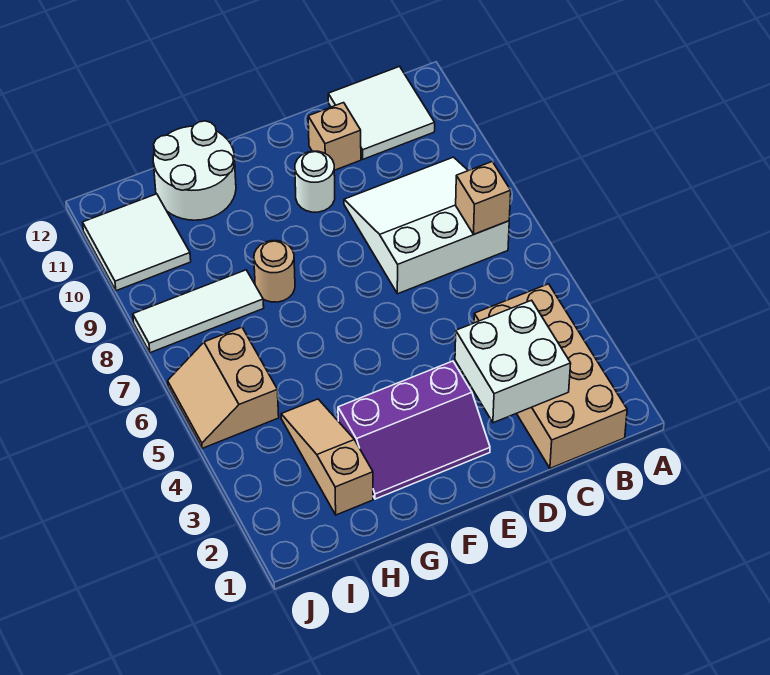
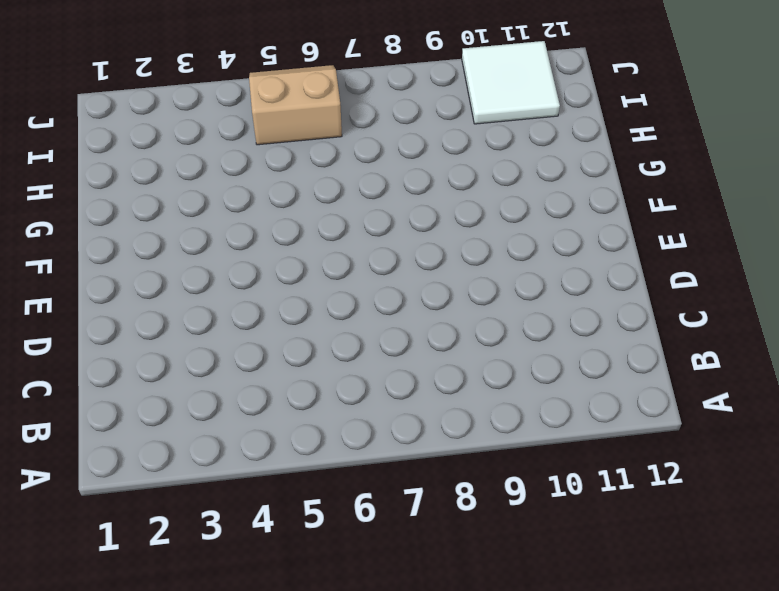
none -> tan 2x4 brick [474,284,627,468]
none -> white 3x3 slope [344,157,509,294]
none -> white 2x2 tile [328,66,435,159]

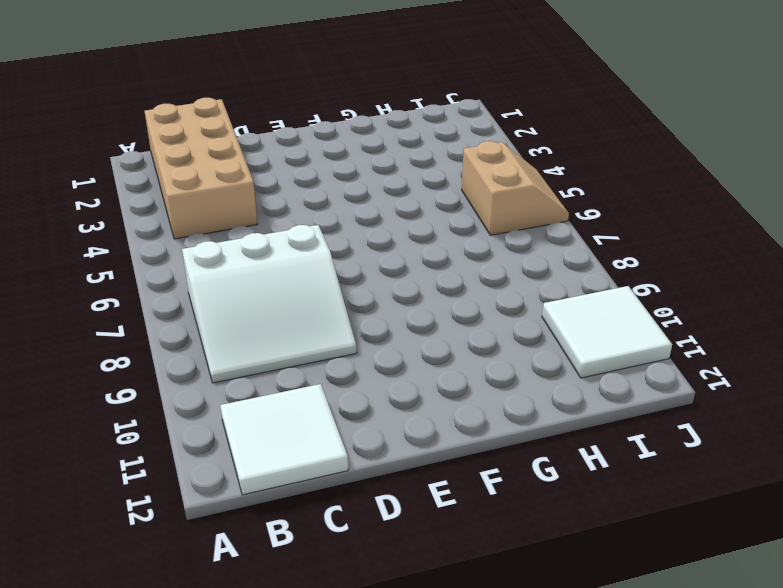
none -> tan 1x1 brick [308,103,361,170]
none -> purple 2x3 slope [338,361,490,499]
none -> white 1x1 round brick [295,151,335,212]

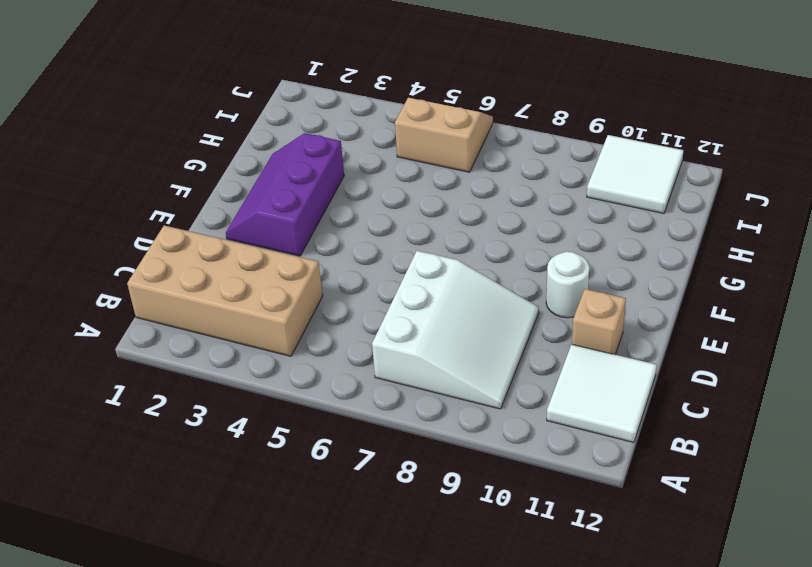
none -> tan 1x1 round brick [254,241,295,302]
none -> white 2x2 round brick [153,121,236,220]
none -> tan 1x3 slope [281,399,373,515]

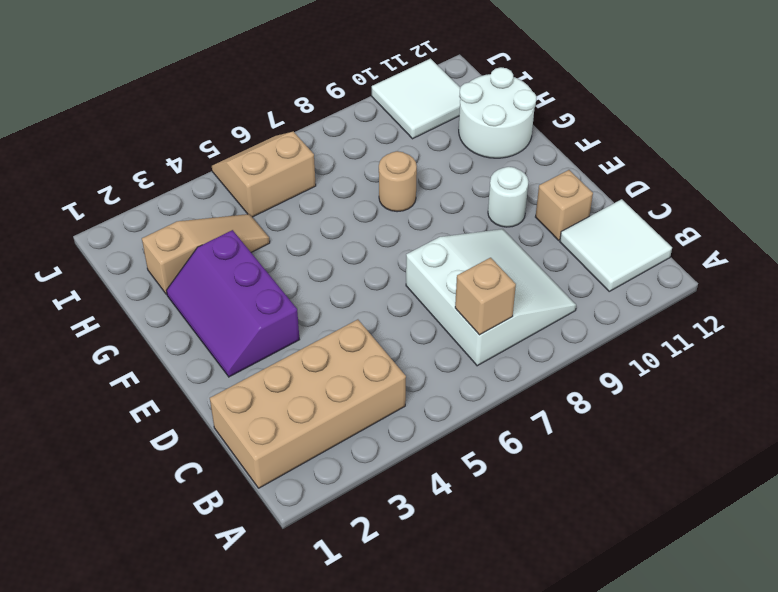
none -> white 1x3 tile [133,270,264,353]
none -> white 2x2 brick [455,300,571,423]

